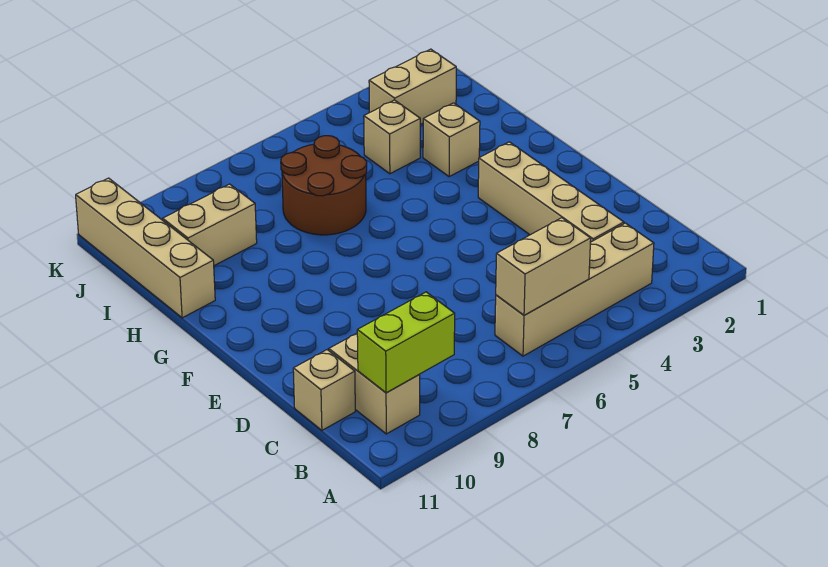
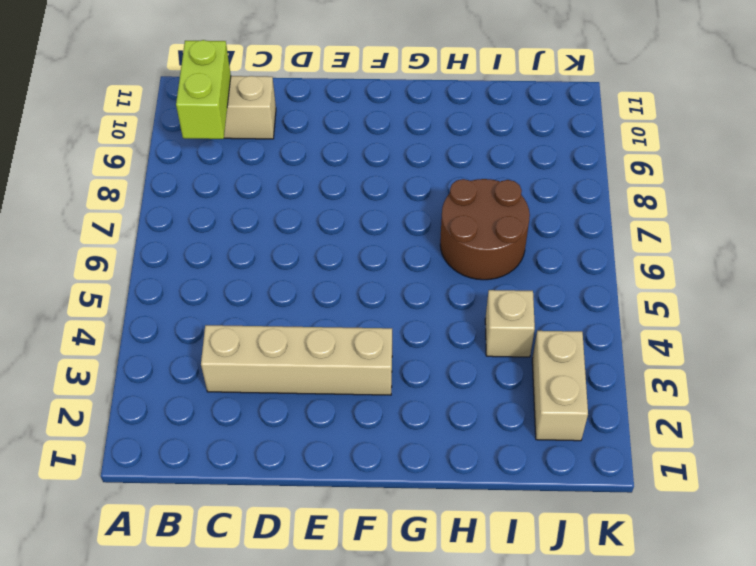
none -> tan 1x4 brick [495,223,654,356]
none -> tan 1x1 brick [293,350,355,430]
none -> tan 1x1 brick [423,103,480,176]

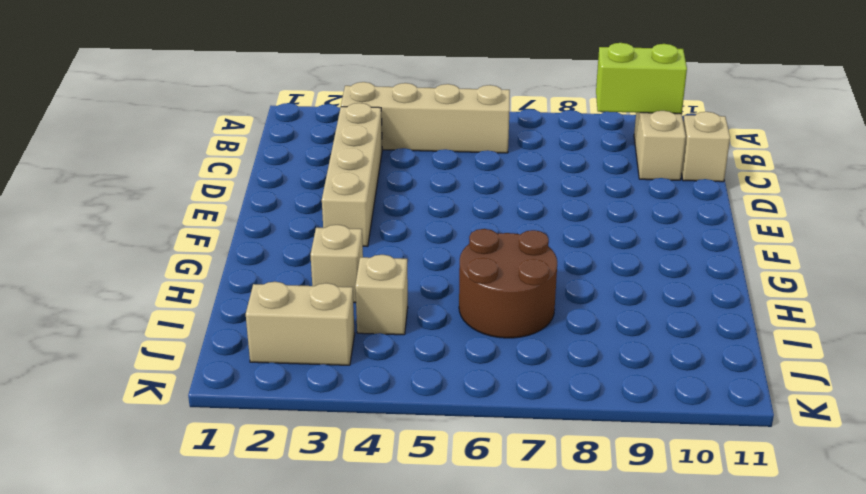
none -> tan 1x4 brick [76,178,215,318]
none -> tan 1x2 brick [163,184,257,266]
none -> tan 1x2 brick [496,218,591,315]

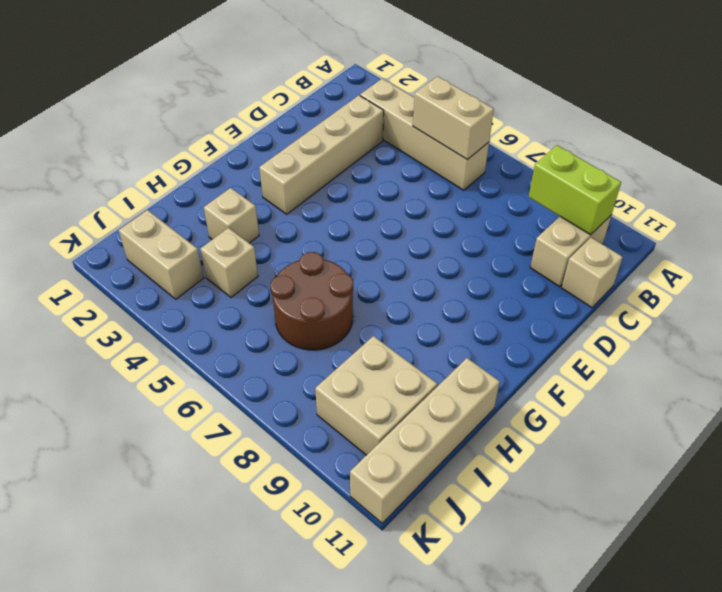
tan 2x2 brick [315,336,437,455] -> tan 1x2 brick [163,184,257,266]

